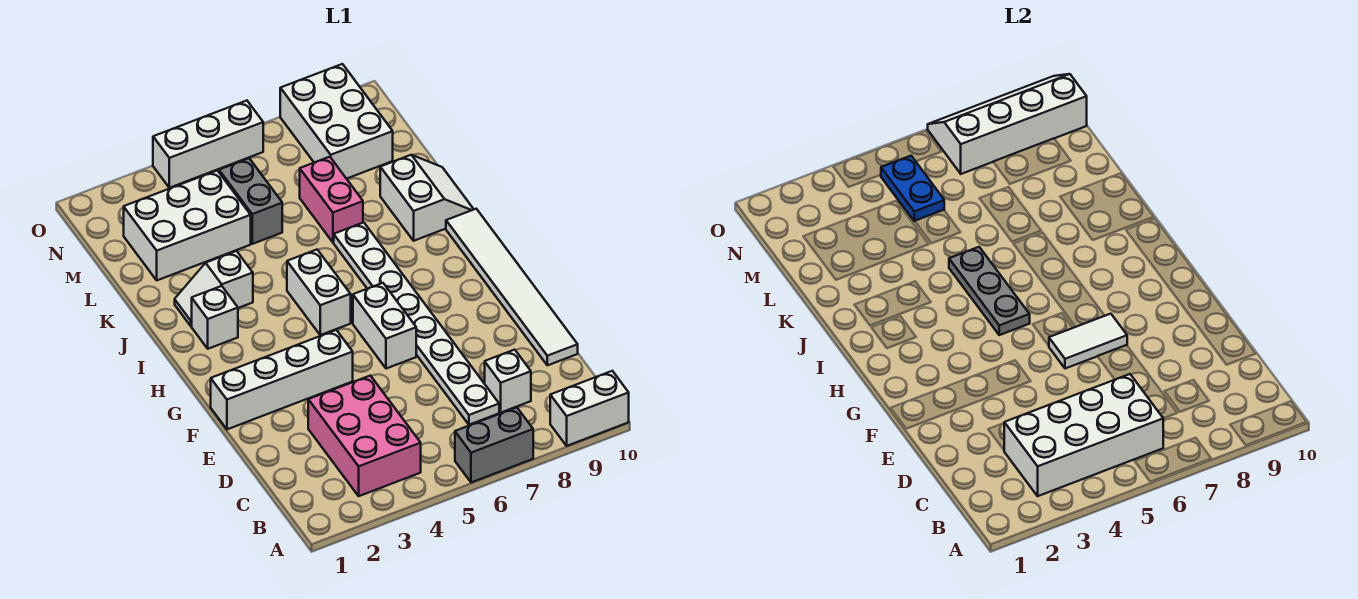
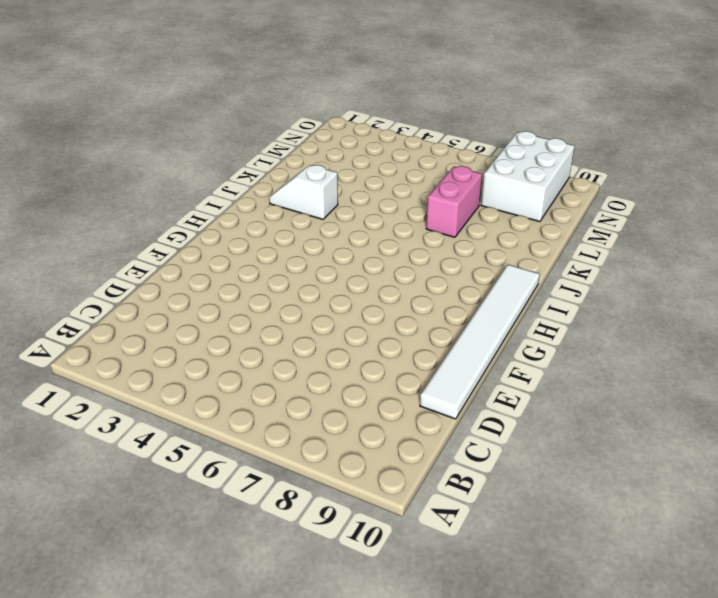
none -> grey 1x2 brick [455,407,533,483]
none -> white 1x2 brick [550,371,629,446]
none -> pink 2x3 brick [308,376,421,496]

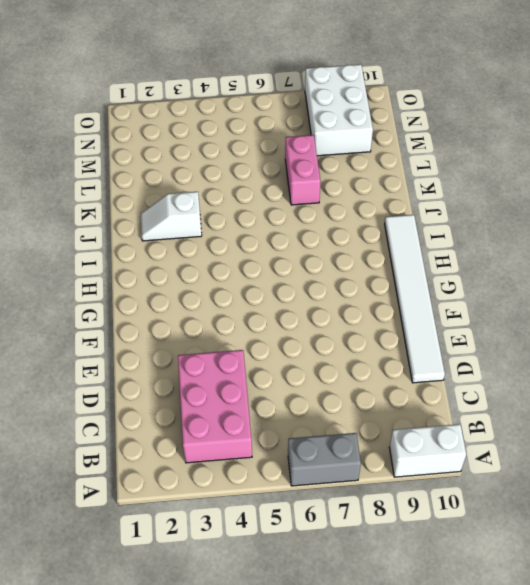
none -> white 1x8 plate [334,222,499,425]
none -> white 1x1 brick [485,350,531,412]
none -> white 1x4 brick [211,330,353,429]

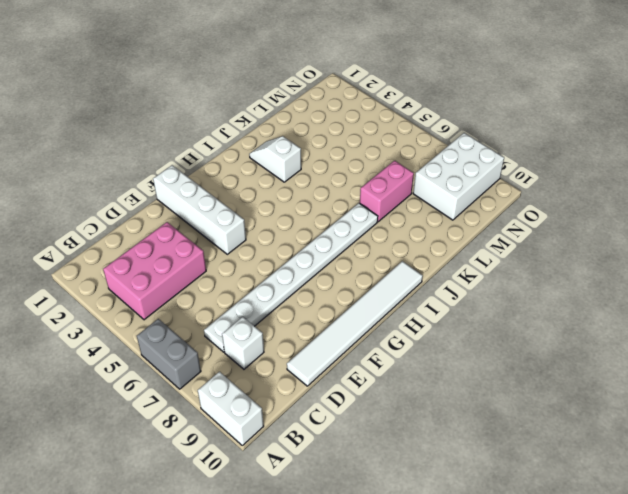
none -> white 1x2 brick [353,283,416,369]
none -> white 1x2 brick [287,250,351,335]
none -> white 1x1 brick [192,286,238,349]

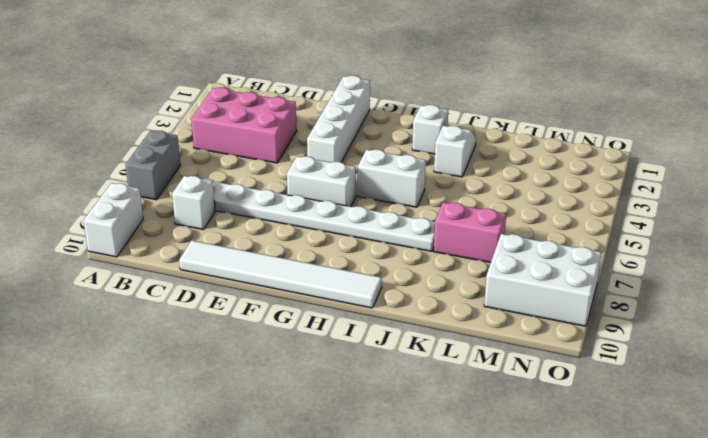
none -> white 2x2 slope [380,155,474,241]
none -> white 2x3 brick [124,171,251,280]
none -> grey 1x2 brick [219,158,282,244]

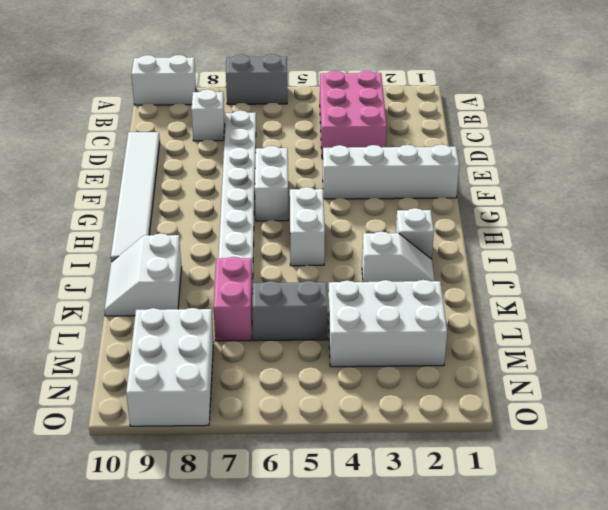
grey 1x2 brick [252,281,328,341] -> grey 1x2 brick turned to [219,158,282,244]
none -> white 1x3 brick [153,101,263,188]
none -> white 2x4 brick [1004,374,1163,496]
none -> white 1x2 tile [1049,314,1127,369]

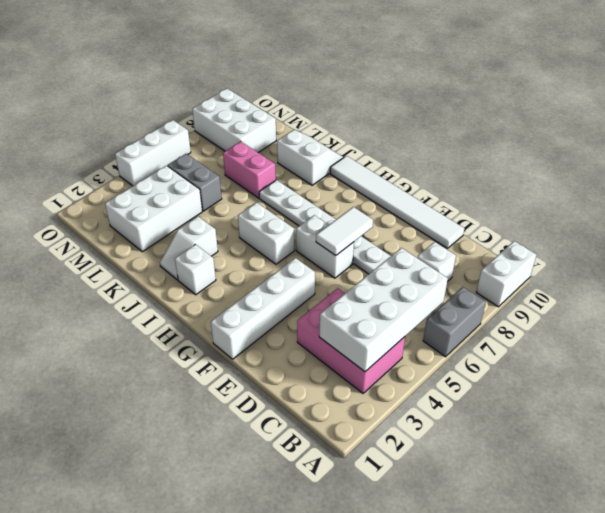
none -> grey 1x3 plate [949,247,1030,335]
none -> blue 1x2 plate [881,156,944,221]
none -> white 2x4 slope [928,74,1087,174]

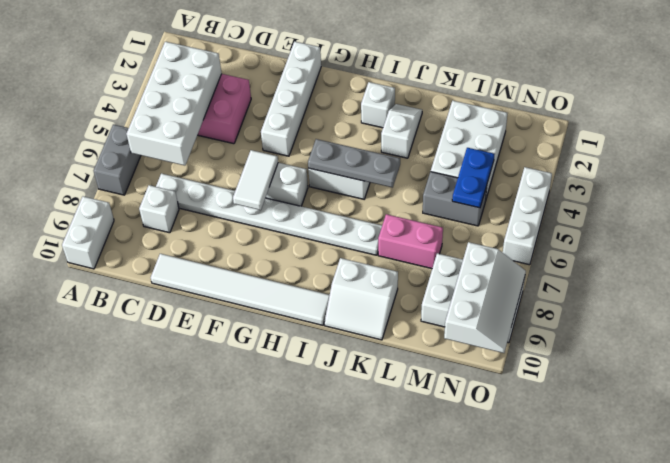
blue 1x2 plate [452,148,494,208] -> blue 1x2 plate turned to [881,156,944,221]
white 2x3 slope [444,242,526,353] -> white 2x4 slope [928,74,1087,174]

